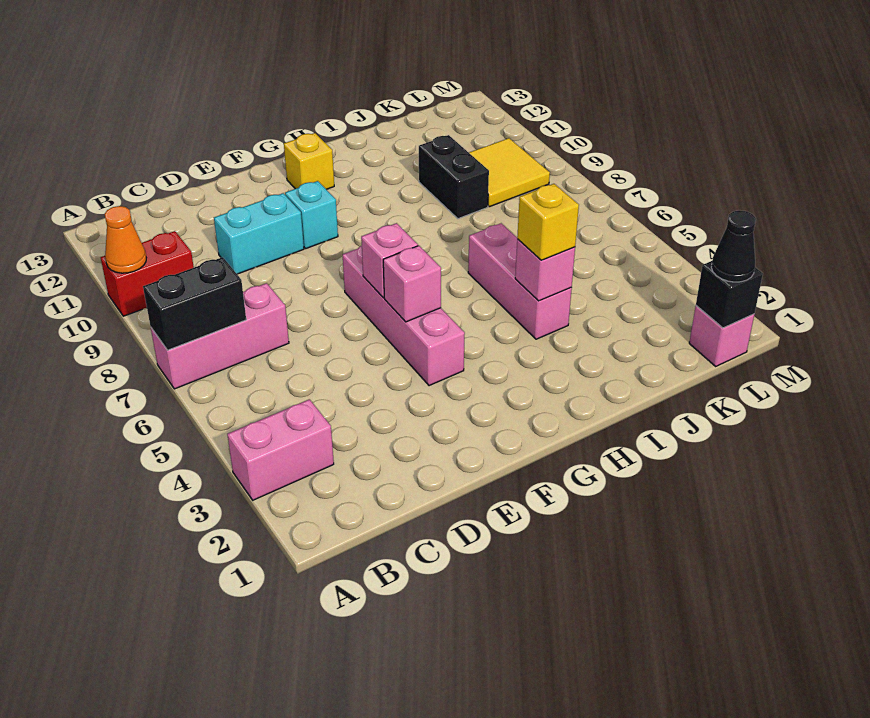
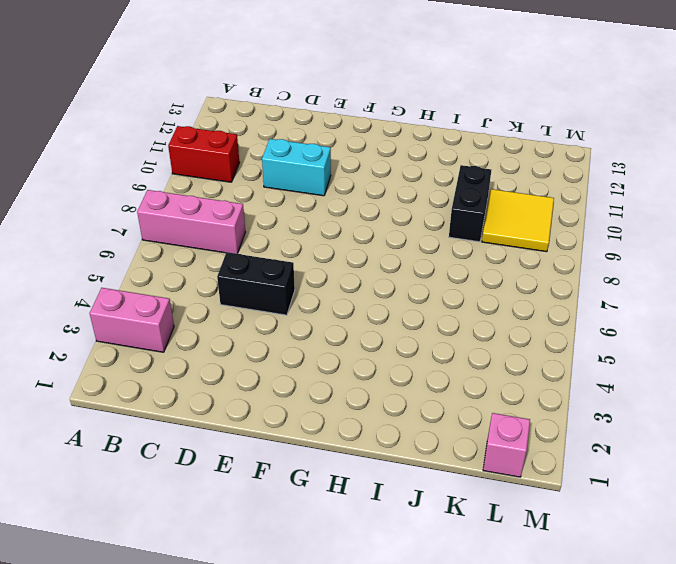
black 1x2 brick [217,252,295,315] -> black 1x2 brick moved to [143,257,246,350]
none -> pink 1x4 brick [343,246,465,386]
none -> cyan 1x1 brick [285,181,338,248]
none -> yellow 1x1 brick [284,133,334,189]

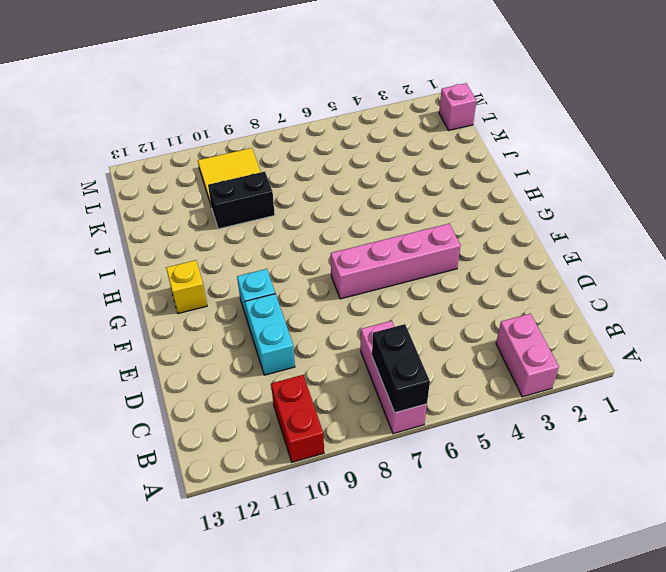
none -> pink 1x3 brick [468,223,572,339]
none -> orange 1x1 cone [105,206,146,273]
none -> pink 1x1 brick [383,246,441,322]

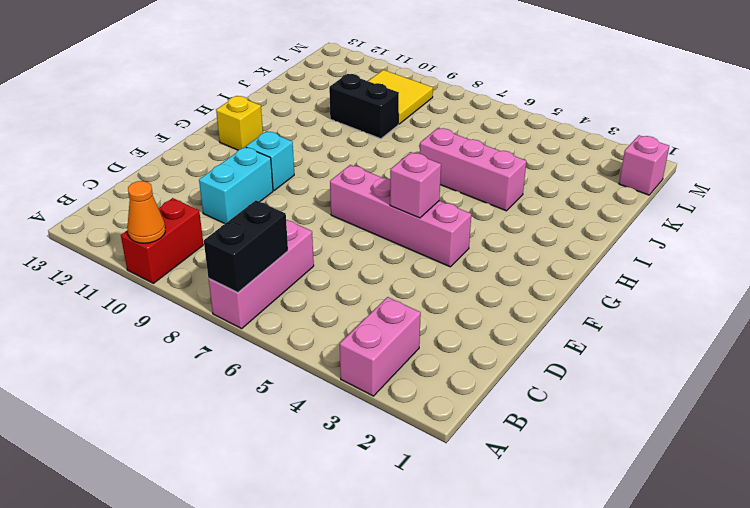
none -> pink 1x1 brick [361,223,418,298]
none -> pink 1x1 brick [515,239,575,301]
none -> black 1x1 brick [696,261,763,328]

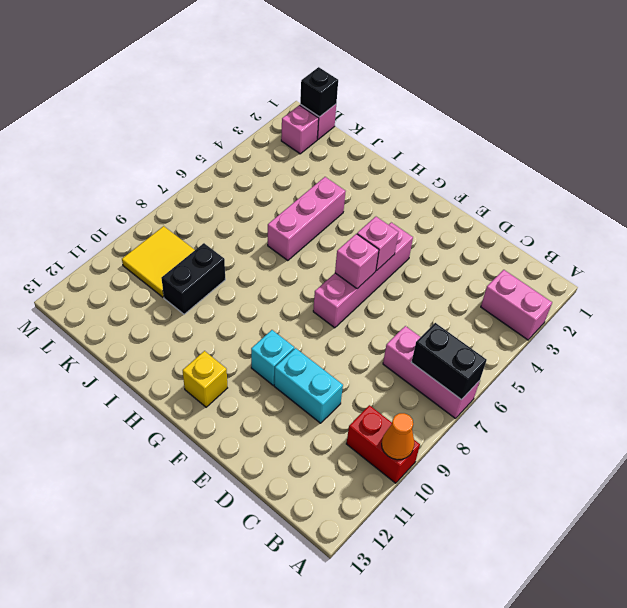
pink 1x1 brick [281,105,319,154] -> pink 1x1 brick moved to [515,239,575,301]
none -> yellow 1x1 brick [517,184,579,260]
none -> black 1x1 cone [711,210,756,282]

